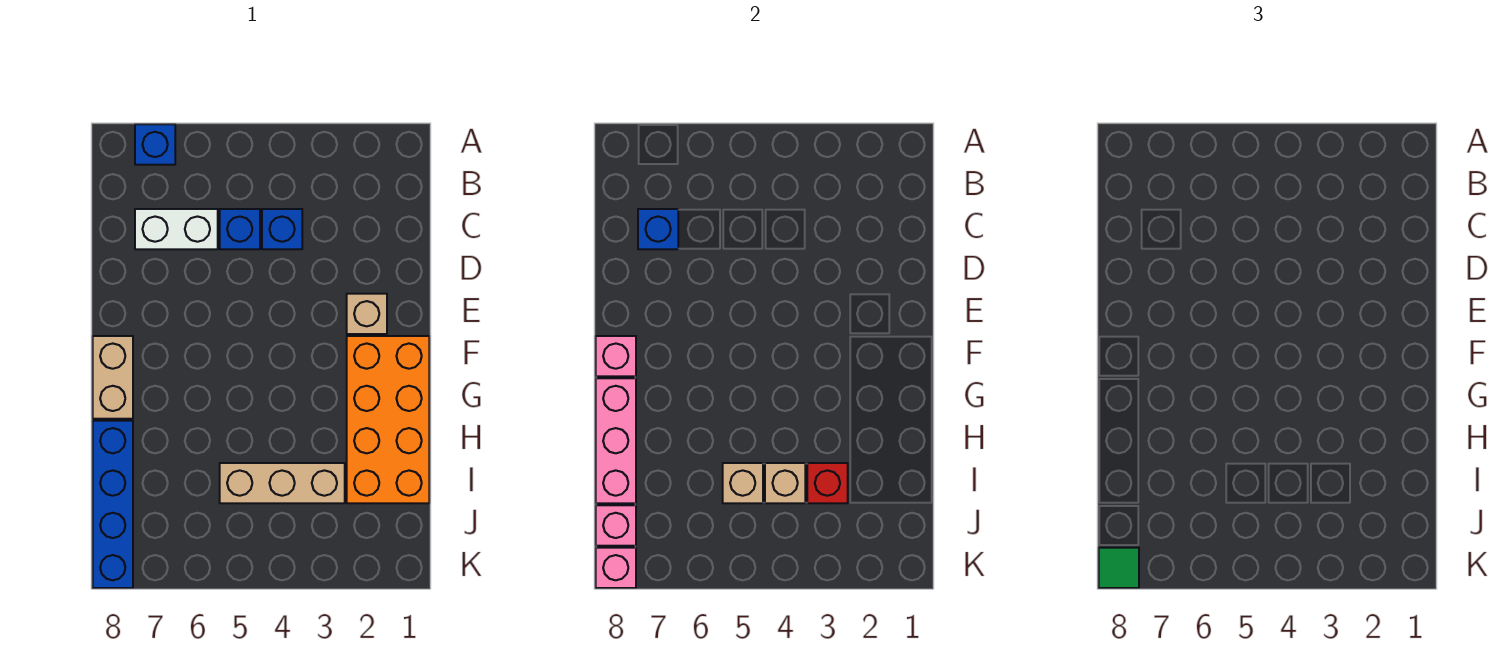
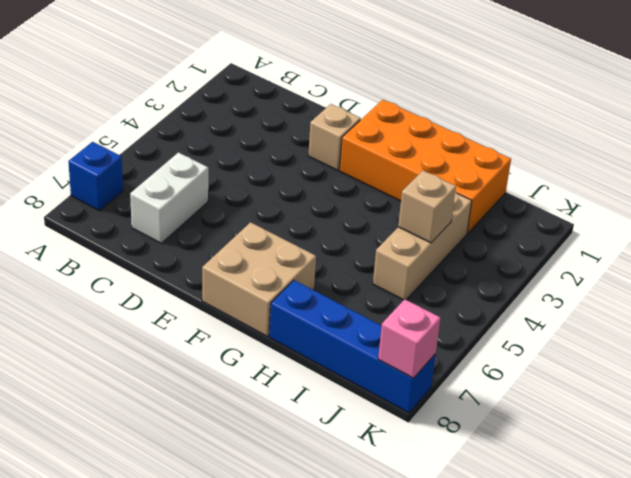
tan 2x2 brick [202,222,316,337] -> tan 1x2 brick [93,336,133,419]
none -> blue 1x1 brick [262,209,302,249]
none -> blue 1x1 brick [220,209,260,249]
none -> blue 1x1 brick [638,209,678,249]

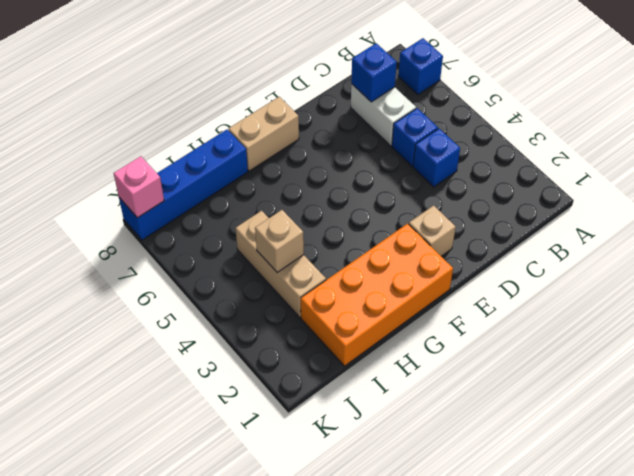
none -> pink 1x1 brick [596,336,636,376]
none -> pink 1x3 brick [596,378,636,503]
none -> red 1x1 brick [807,463,848,503]

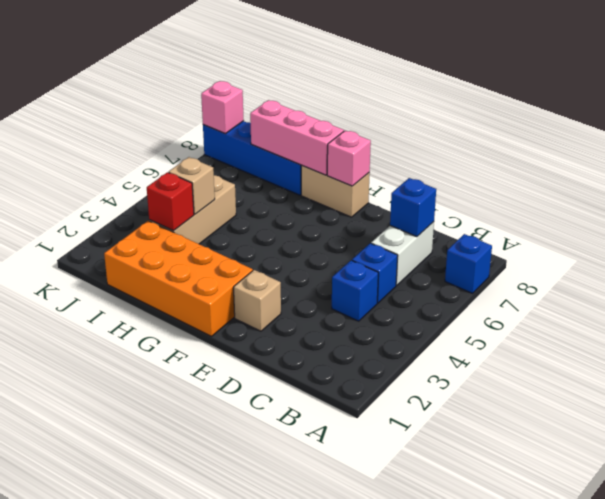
none -> tan 1x1 brick [723,463,763,503]
none -> pink 1x1 brick [596,505,636,546]
none -> green 1x1 tile [1099,548,1139,588]

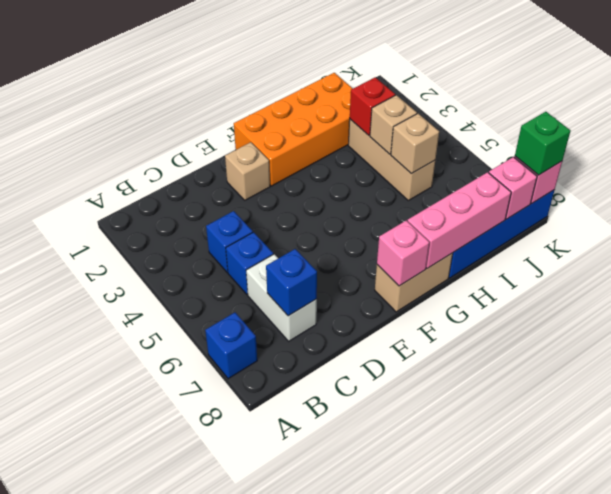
green 1x1 brick [515,112,570,175] -> green 1x1 tile [1099,548,1139,588]

